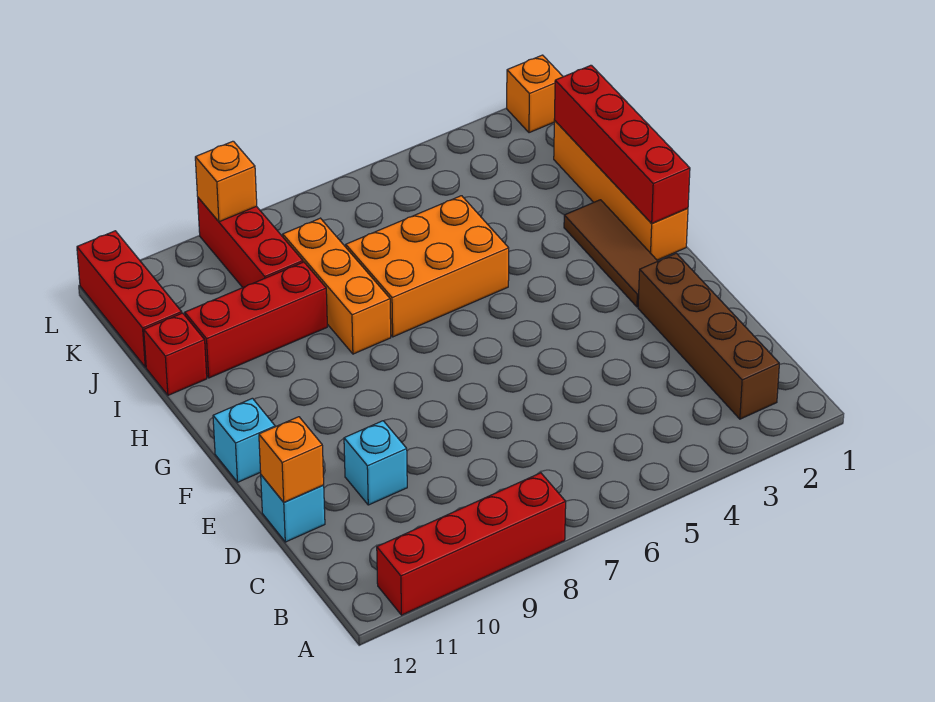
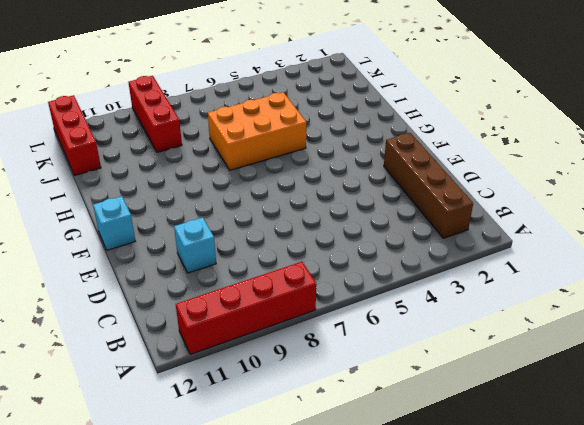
none -> cyan 1x1 brick [261,475,325,542]
none -> brown 1x3 tile [564,200,657,307]
none -> orange 1x4 brick [554,121,688,260]

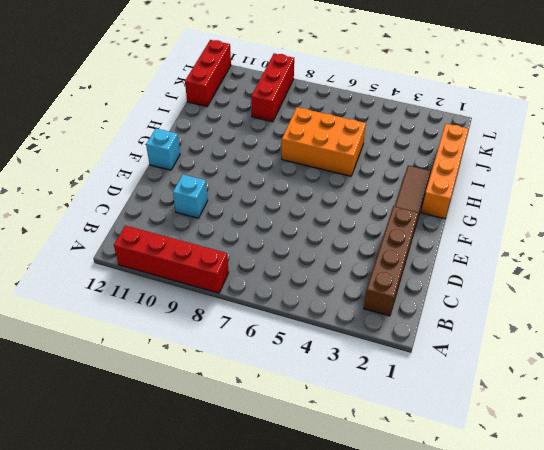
none -> cyan 1x1 brick [261,475,325,542]
none -> orange 1x3 brick [283,218,391,354]
none -> red 1x3 brick [185,262,327,378]

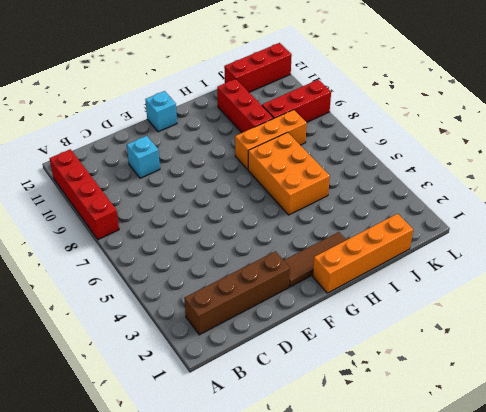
none -> cyan 1x1 brick [261,475,325,542]
none -> red 1x1 brick [144,313,207,395]
none -> orange 1x1 brick [507,55,563,133]

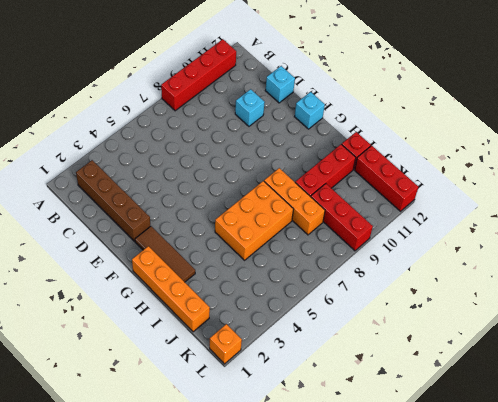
none -> orange 1x1 brick [259,417,324,502]
none -> red 1x4 brick [554,65,690,224]
none -> orange 1x1 brick [195,141,257,222]

